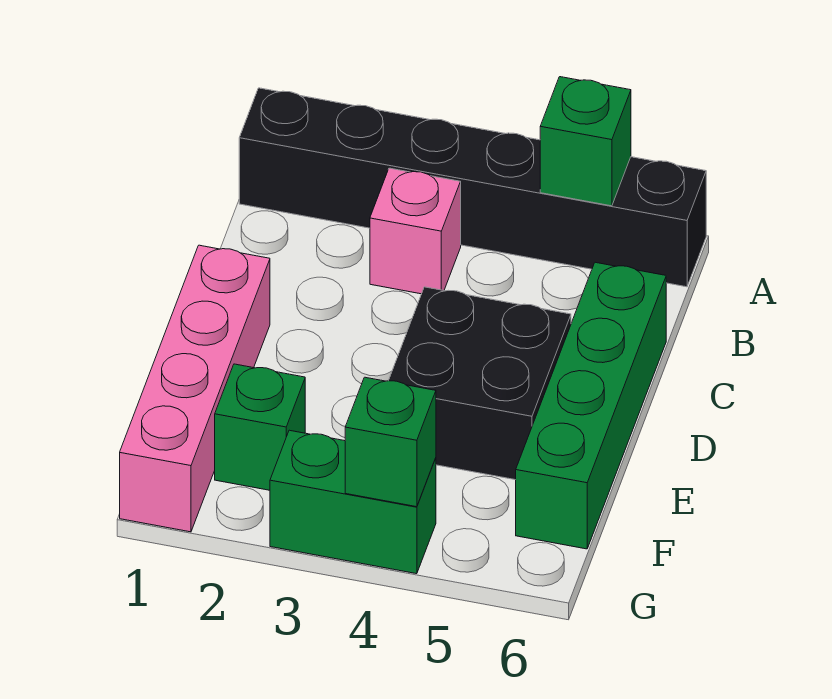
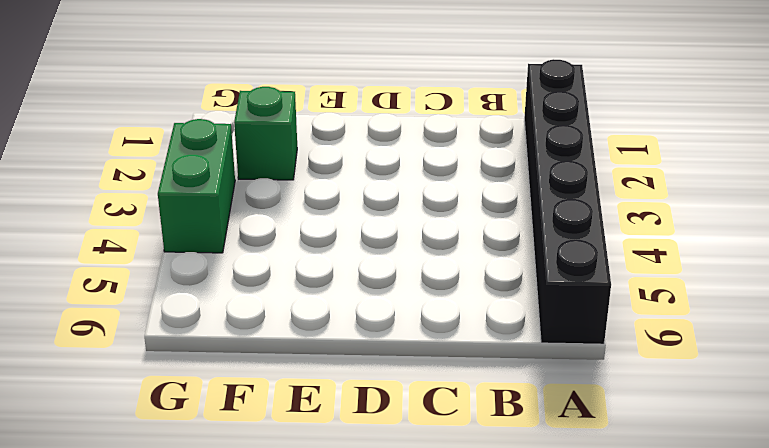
none -> pink 1x1 brick [370,168,461,294]
none -> green 1x4 brick [516,262,666,549]

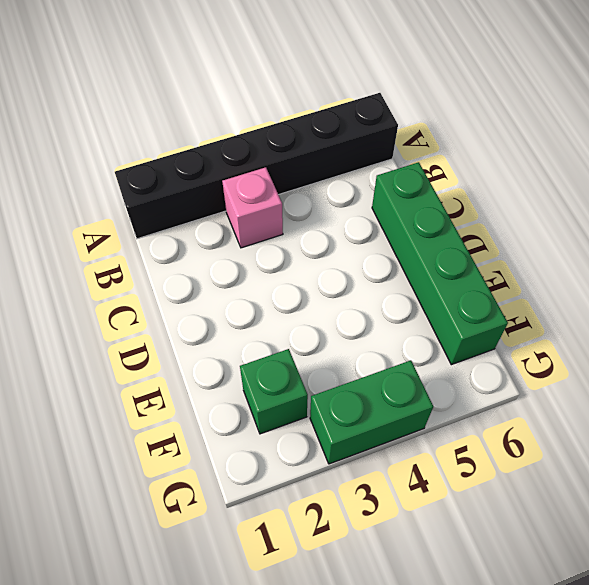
none -> pink 1x4 brick [120,245,270,532]
none -> black 2x2 brick [389,287,571,480]

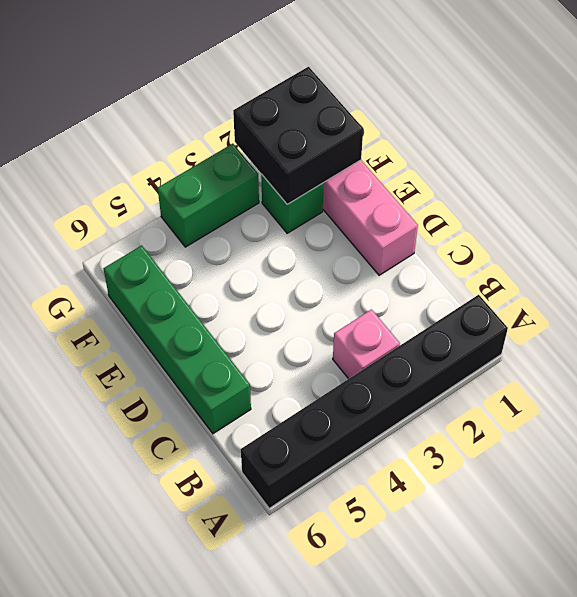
black 2x2 brick [233,67,363,204] -> black 2x2 brick moved to [389,287,571,480]
none -> green 1x1 brick [540,77,631,206]
none -> green 1x1 brick [345,377,436,507]

